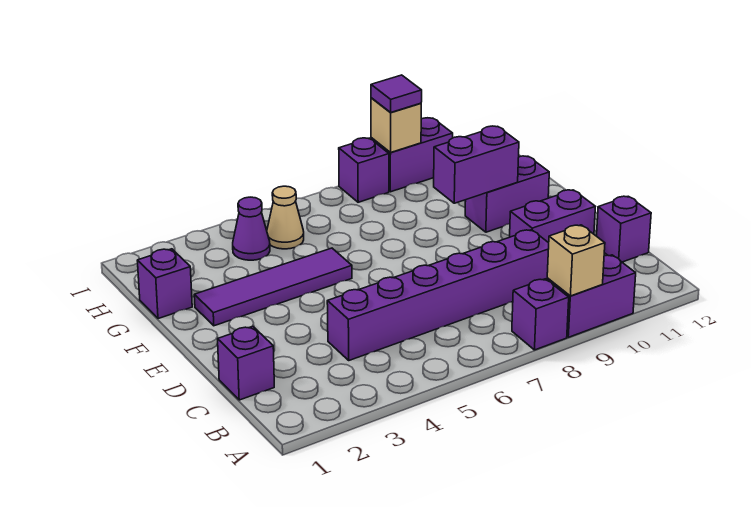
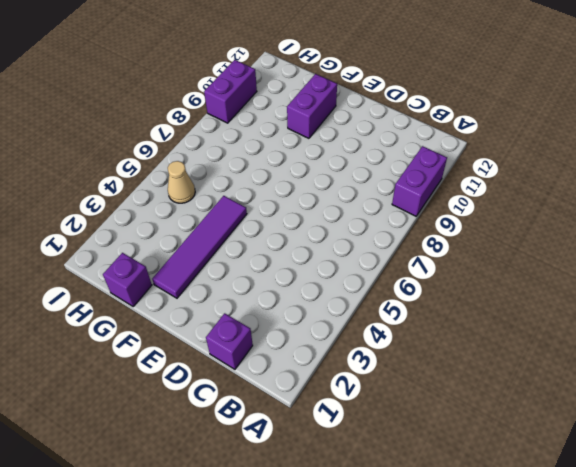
none -> purple 1x1 brick [512,279,569,350]
none -> purple 1x6 brick [327,230,549,360]
none -> purple 1x1 brick [597,196,651,262]

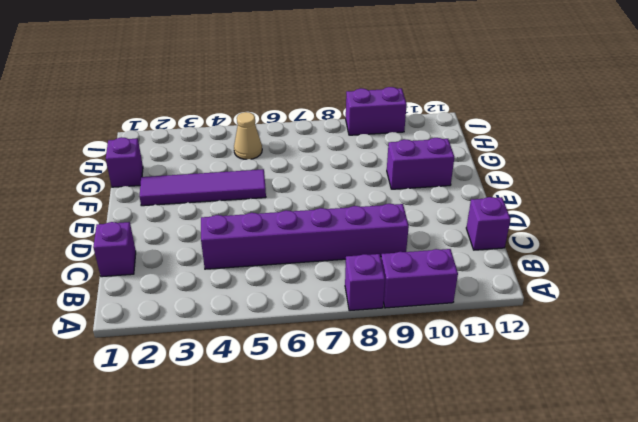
none -> purple 1x2 brick [510,190,595,243]
none -> purple 1x1 cone [233,197,270,260]
none -> purple 1x1 brick [339,138,389,202]

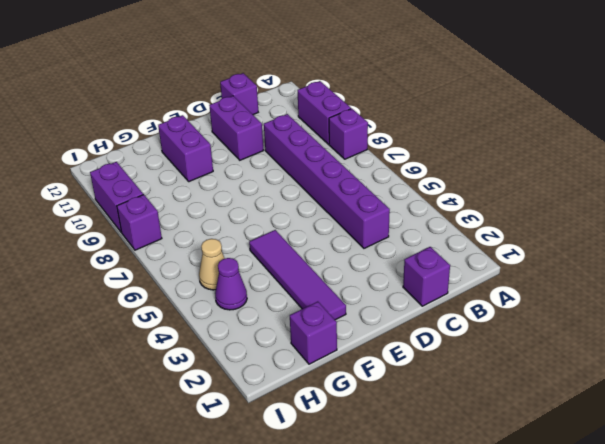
none -> tan 1x1 brick [547,225,605,296]
none -> purple 1x2 brick [434,126,519,203]
none -> tan 1x1 brick [371,98,421,153]

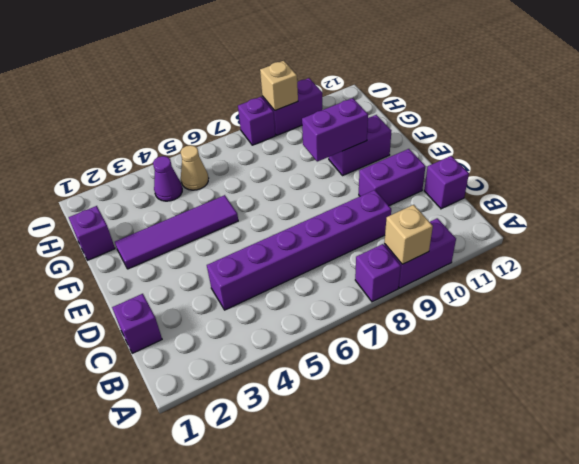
none -> purple 1x1 tile [371,75,422,113]

